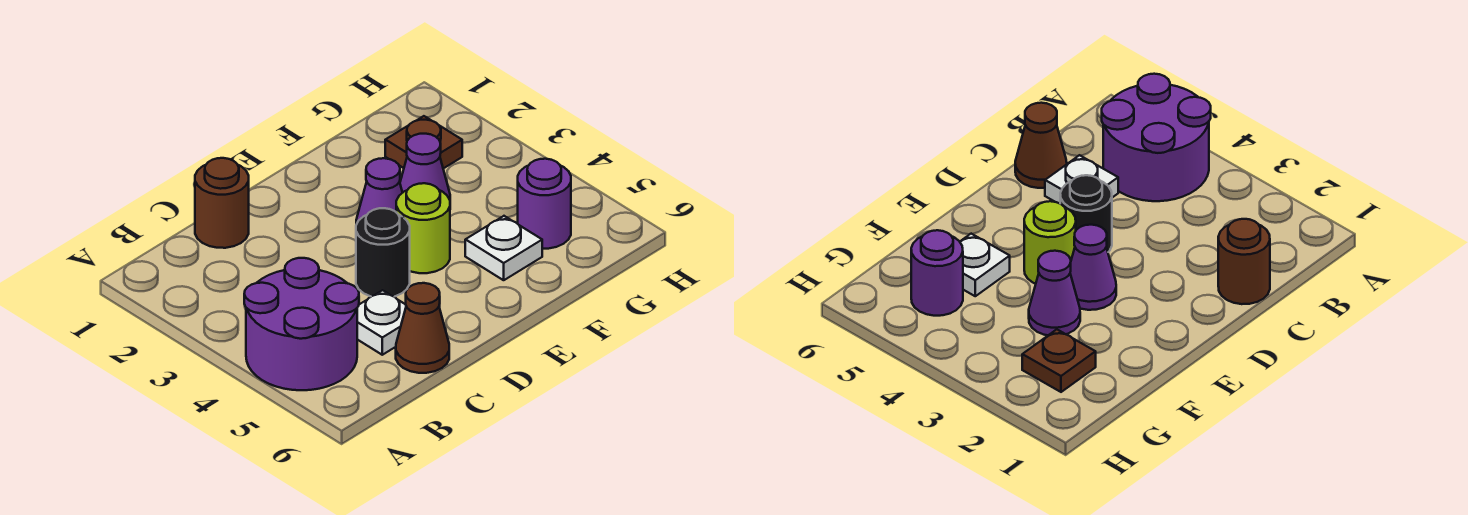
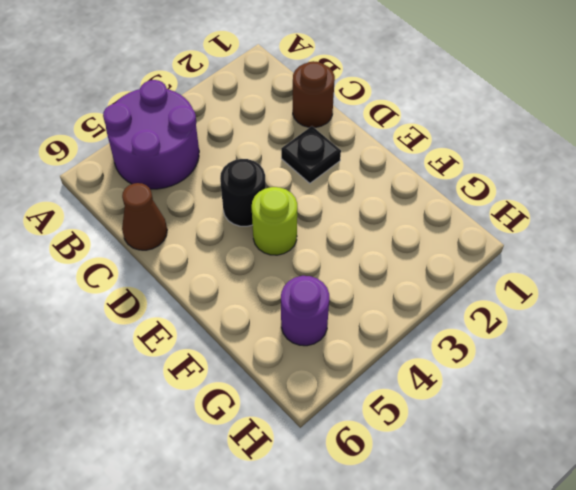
black 1x1 plate [281,126,341,183] -> none
none -> white 1x1 plate [357,290,406,355]
none -> purple 1x1 cone [356,158,402,224]

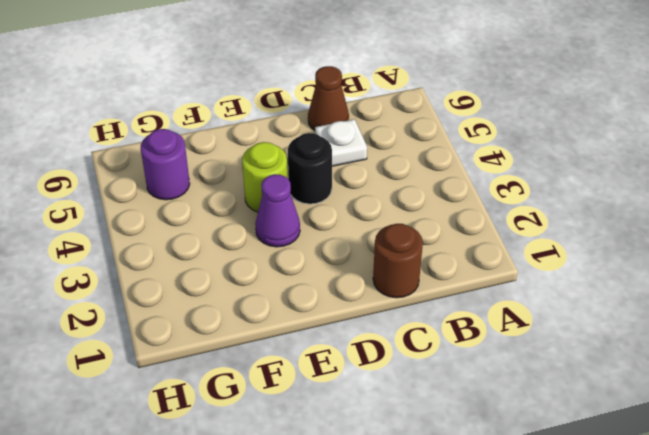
none -> purple 2x2 round brick [244,258,359,390]
none -> purple 1x1 cone [400,134,450,200]

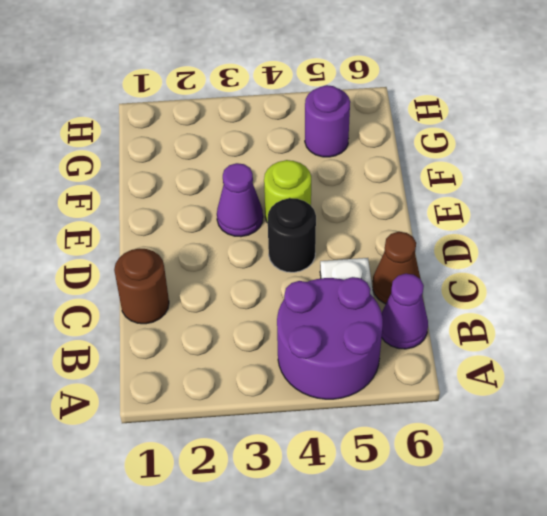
purple 1x1 cone [382,274,428,349] -> purple 1x1 cone moved to [400,134,450,200]
none -> white 1x1 plate [465,216,542,280]
none -> brown 1x1 plate [385,116,462,169]

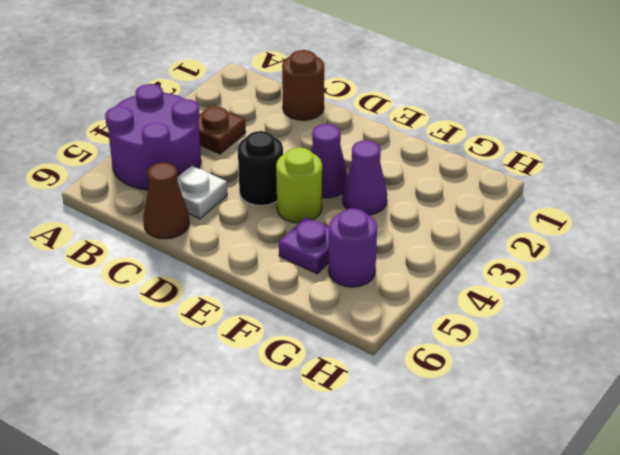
brown 1x1 plate [198,105,246,154] -> brown 1x1 plate moved to [385,116,462,169]
purple 1x1 plate [279,217,329,274] -> white 1x1 plate [465,216,542,280]

